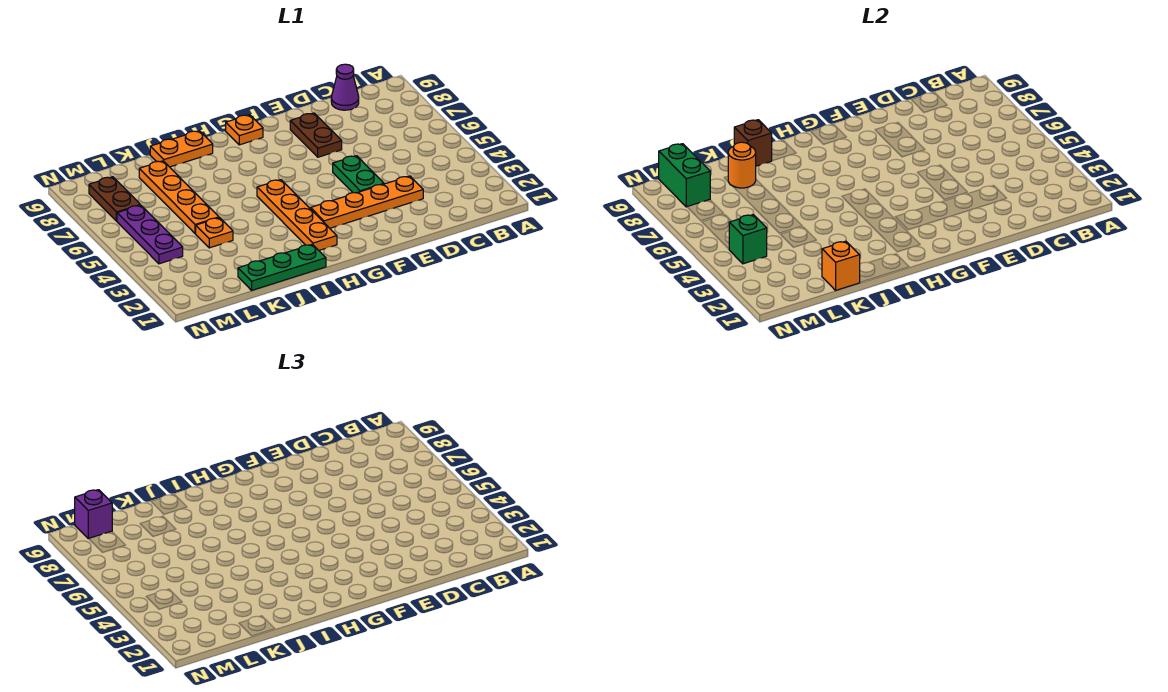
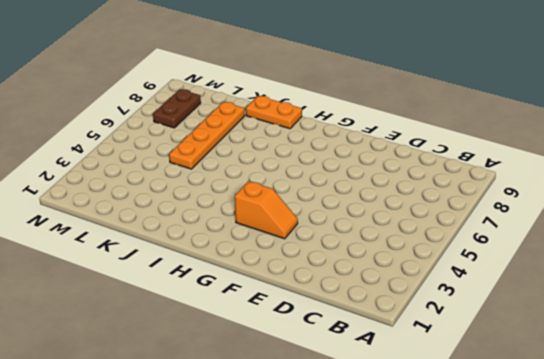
orange 1x2 slope [235,181,298,239] -> orange 1x4 plate [311,176,423,228]
none -> purple 1x1 cone [331,64,359,110]
none -> green 1x2 plate [333,156,384,193]
none -> brown 1x2 plate [290,113,342,157]

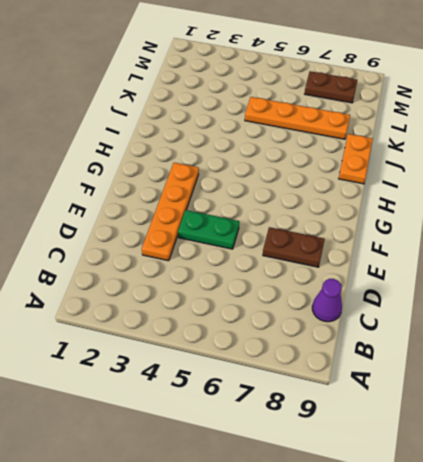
none -> orange 1x1 plate [226,115,263,145]
none -> orange 1x4 plate [257,180,337,250]
none -> green 1x3 plate [238,244,326,290]

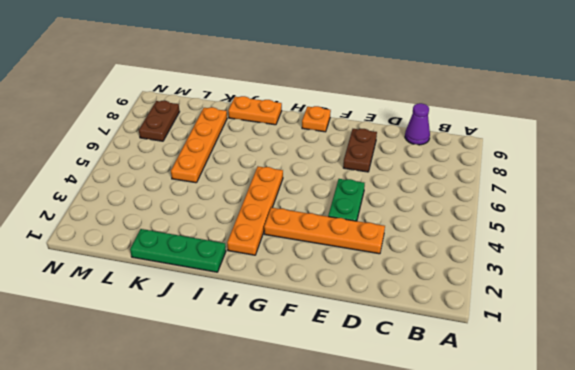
none -> orange 1x1 plate [196,218,233,248]
none -> purple 1x3 plate [117,205,183,264]
none -> brown 1x1 brick [734,120,772,166]

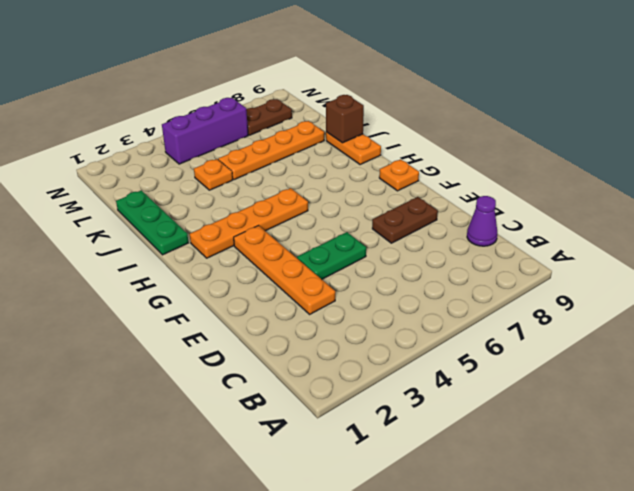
purple 1x3 brick [162,98,248,164] -> purple 1x3 plate [117,205,183,264]
none -> orange 1x1 brick [822,241,860,290]
none -> orange 1x1 round brick [728,142,756,188]
none -> green 1x1 brick [729,215,767,264]

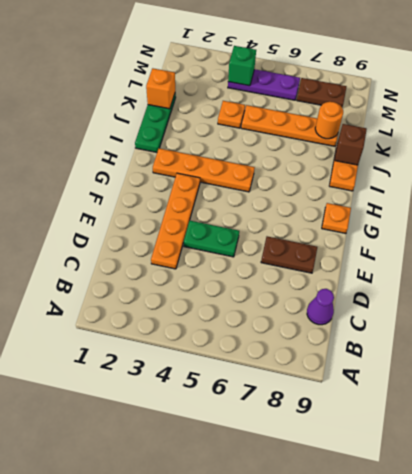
none -> green 1x2 brick [659,144,710,207]
none -> purple 1x1 brick [75,490,112,539]

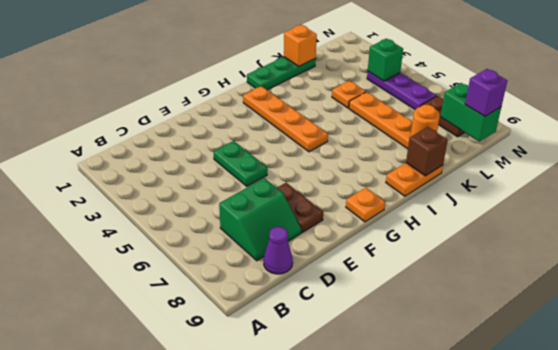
green 2x2 slope [219,178,301,261] -> none
none -> orange 1x4 plate [311,176,423,228]

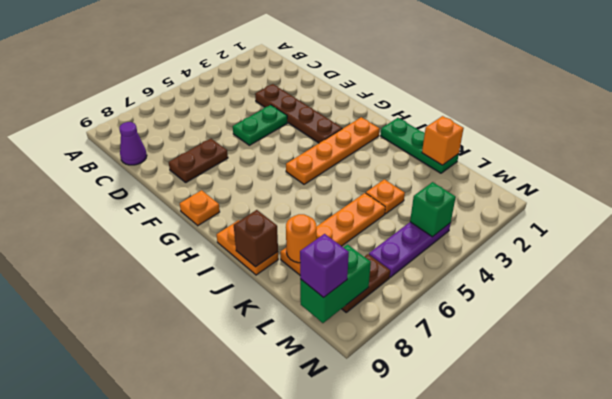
brown 1x4 plate [255,84,342,143] -> orange 1x4 plate [311,176,423,228]

